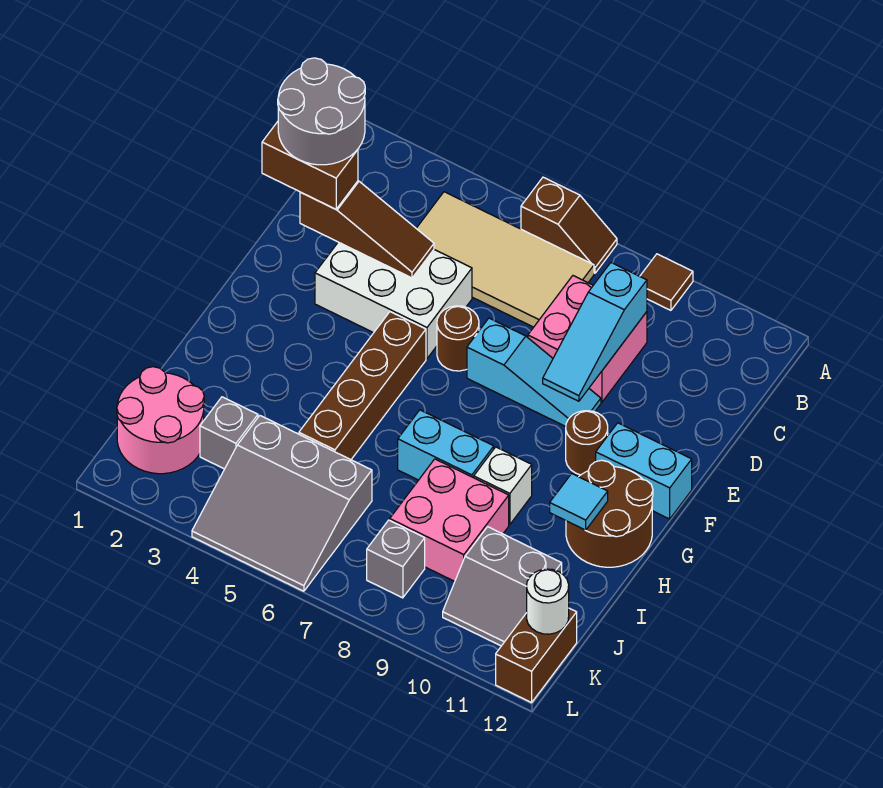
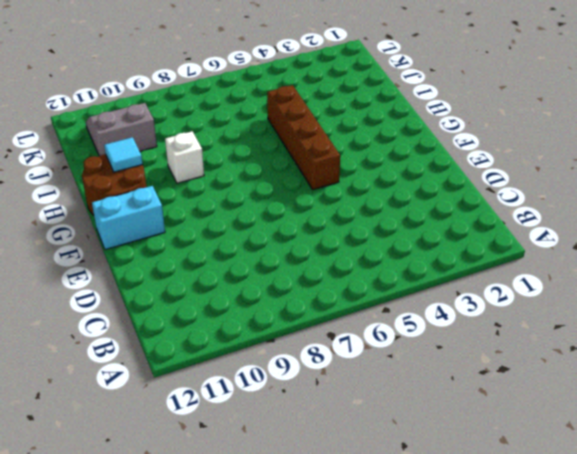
none -> brown 1x2 slope [521,177,617,273]
none -> brown 1x1 tile [640,254,693,310]
none -> tan 2x4 tile [416,192,594,327]

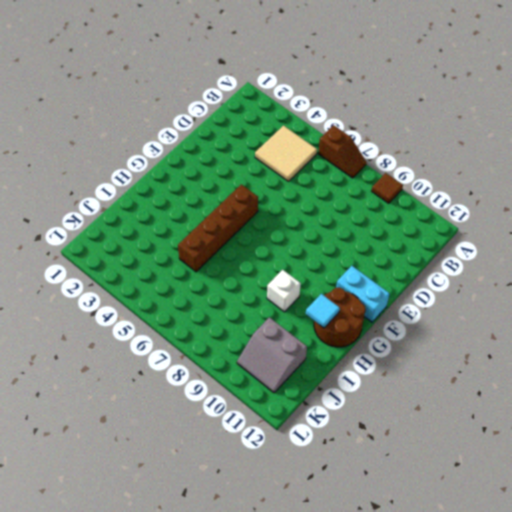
tan 2x2 tile [255,126,317,181] -> tan 2x4 tile [416,192,594,327]
none -> pink 2x2 brick [528,276,647,402]
none -> white 2x3 brick [315,242,472,359]
none -> brown 1x1 round brick [437,306,479,371]

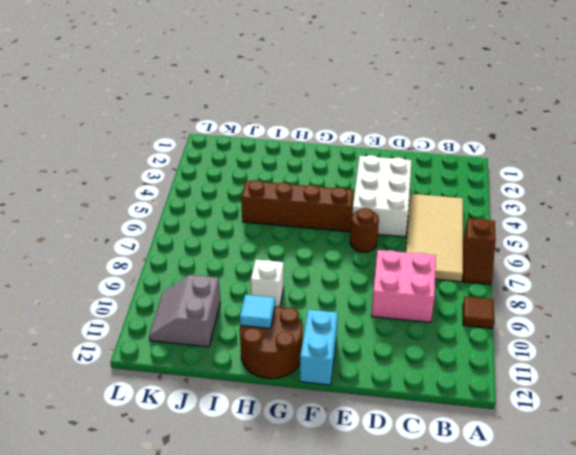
none -> cyan 1x3 slope [467,318,601,426]
none -> brown 1x1 round brick [566,411,608,475]
none -> cyan 1x2 brick [398,410,494,480]

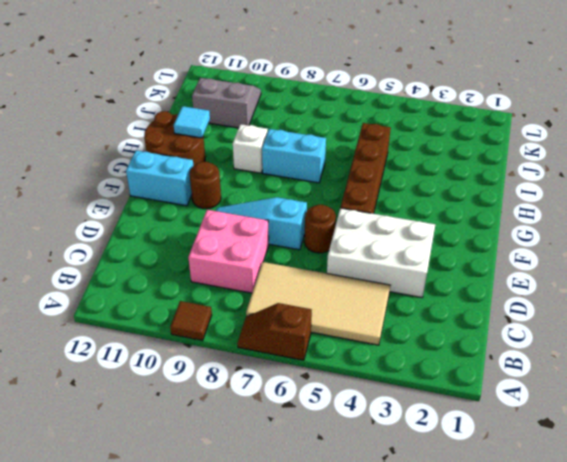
none -> pink 2x2 brick [390,459,509,581]
none -> pink 2x2 round brick [117,367,204,474]
none -> grey 1x1 brick [200,397,258,469]

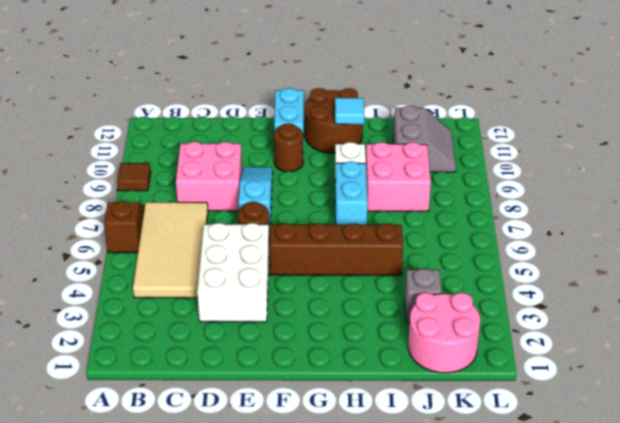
none -> grey 3x3 slope [192,416,372,591]
none -> grey 1x1 brick [367,520,425,598]
none -> brown 1x2 brick [496,608,577,703]

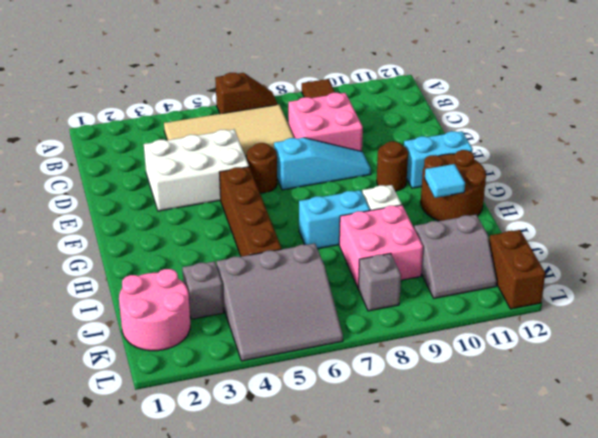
none -> cyan 1x3 slope [543,263,647,401]
none -> brown 1x3 slope [300,181,434,278]
none -> white 1x1 round brick [527,569,569,634]

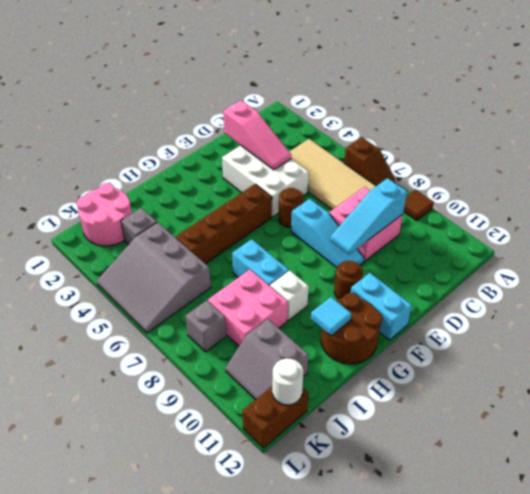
pink 1x3 slope [223,100,291,170] -> brown 1x3 slope [300,181,434,278]
none -> brown 1x2 brick [262,122,358,209]
none -> grey 2x2 round brick [278,58,365,165]

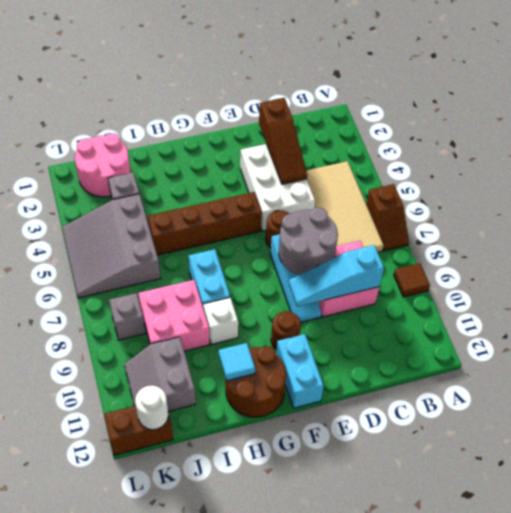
grey 2x2 round brick [279,208,338,275] -> grey 2x2 round brick moved to [278,58,365,165]
none -> brown 1x2 brick [262,122,358,209]

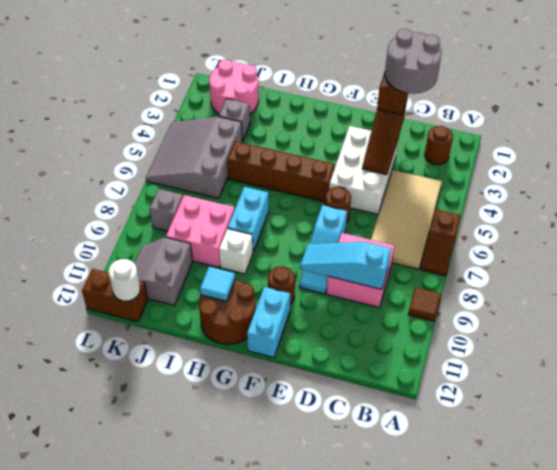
brown 1x1 round brick [425,126,453,165] -> none

